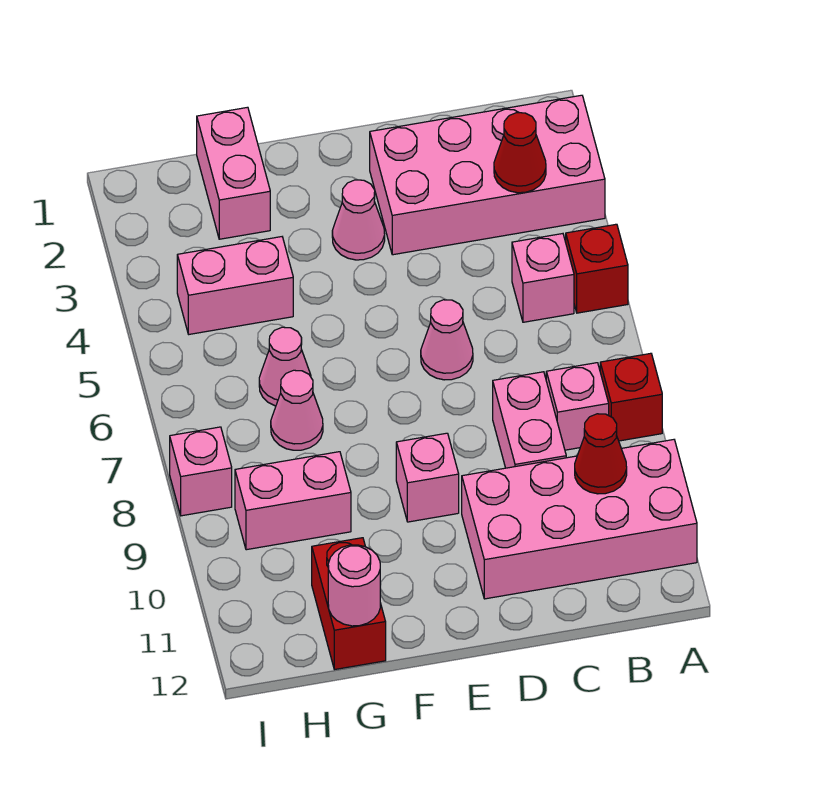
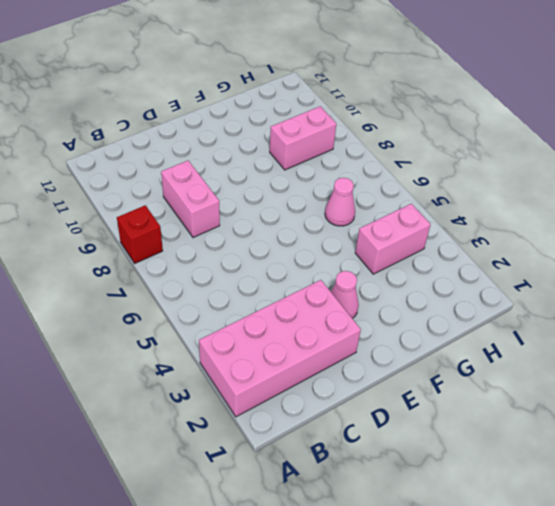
none -> red 1x1 brick [566,224,628,313]
none -> pink 2x4 brick [462,440,697,599]
none -> pink 1x1 brick [512,234,574,322]

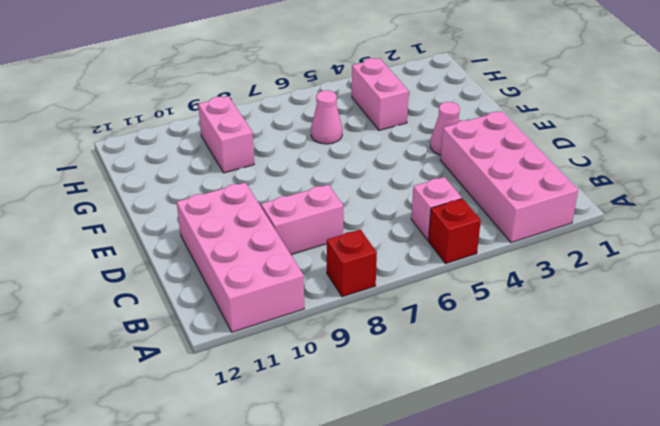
none -> pink 1x1 brick [546,363,609,450]
none -> pink 1x1 cone [421,300,473,380]
none -> pink 1x1 brick [396,433,459,522]

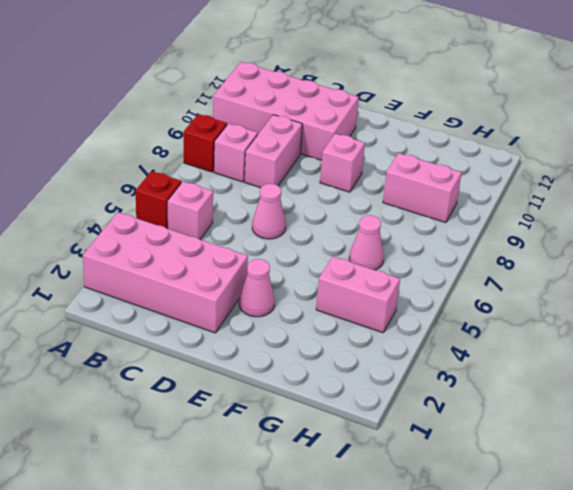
none -> pink 1x2 brick [197,107,270,239]
none -> pink 1x1 cone [271,370,323,450]
none -> red 1x2 brick [312,538,386,670]

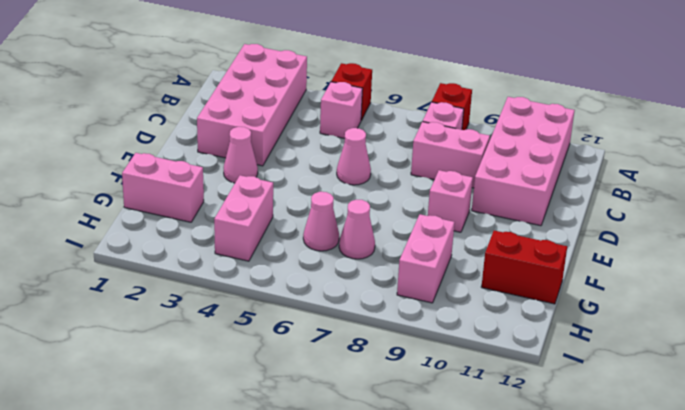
none -> pink 1x1 brick [170,427,232,516]
none -> red 1x1 cone [494,113,546,193]
none -> red 1x1 cone [575,414,627,494]

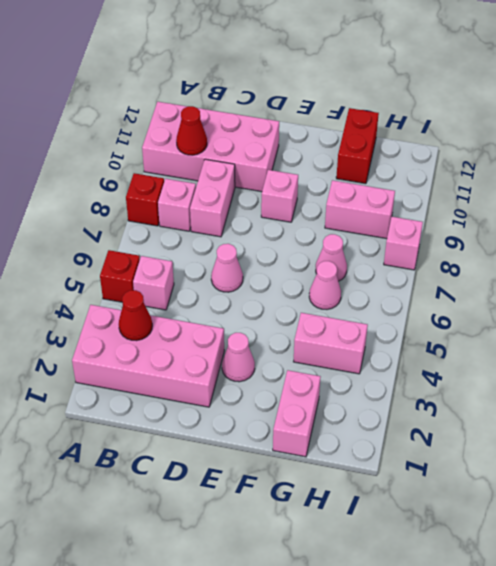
none -> pink 1x1 round brick [328,545,380,626]

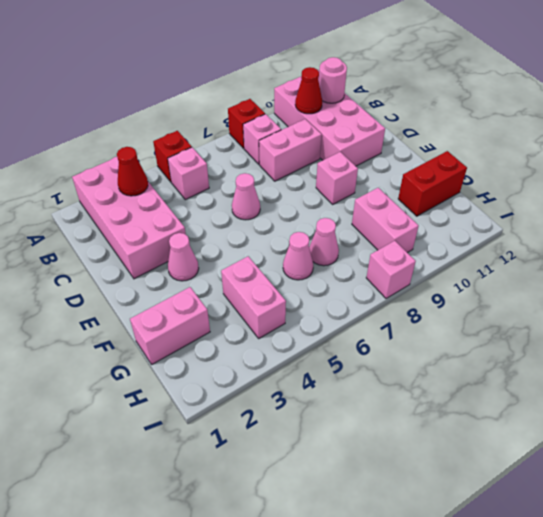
pink 1x1 round brick [318,57,347,103] -> pink 1x1 round brick moved to [328,545,380,626]

